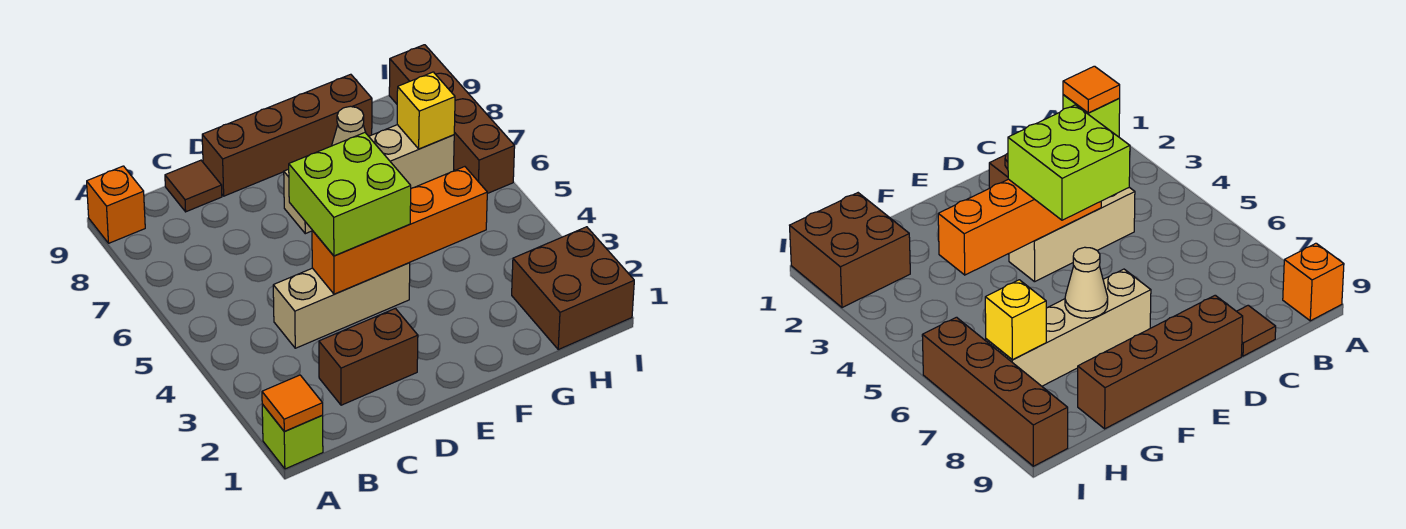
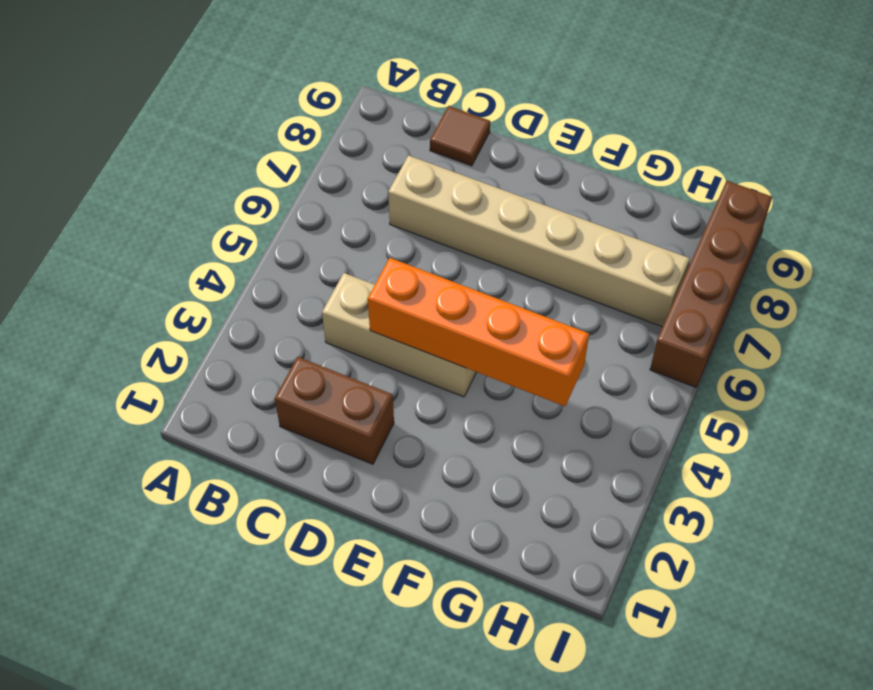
tan 1x6 brick [388,156,690,327] -> tan 1x4 brick [284,125,454,234]
none -> lime 1x1 brick [262,404,323,469]
none -> orange 1x1 brick [87,166,145,243]
none -> brown 1x4 brick [202,74,372,196]

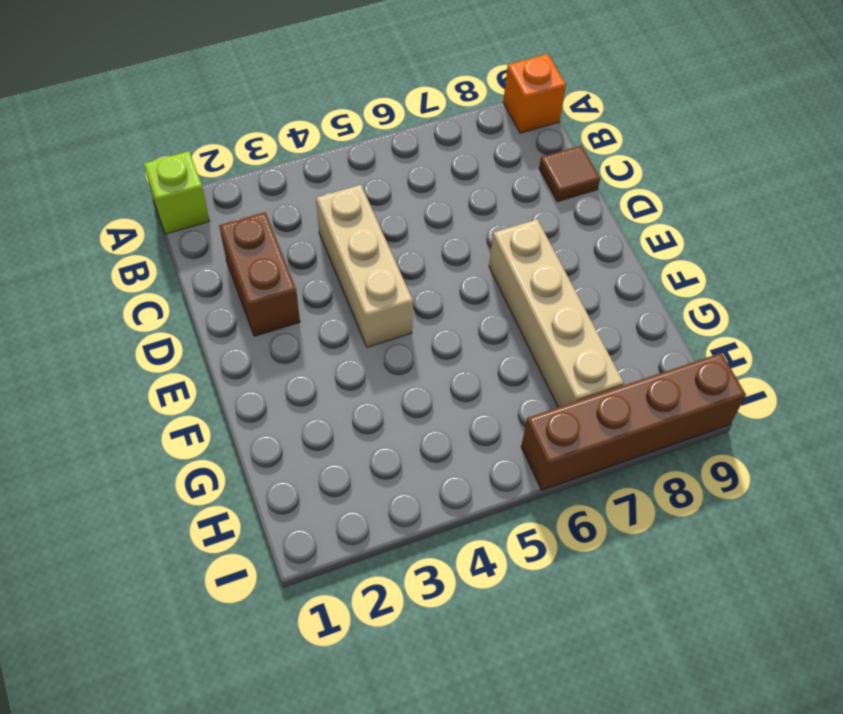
none -> brown 1x4 brick [202,74,372,196]
none -> brown 2x2 brick [512,227,634,349]
none -> orange 1x1 tile [262,375,323,431]

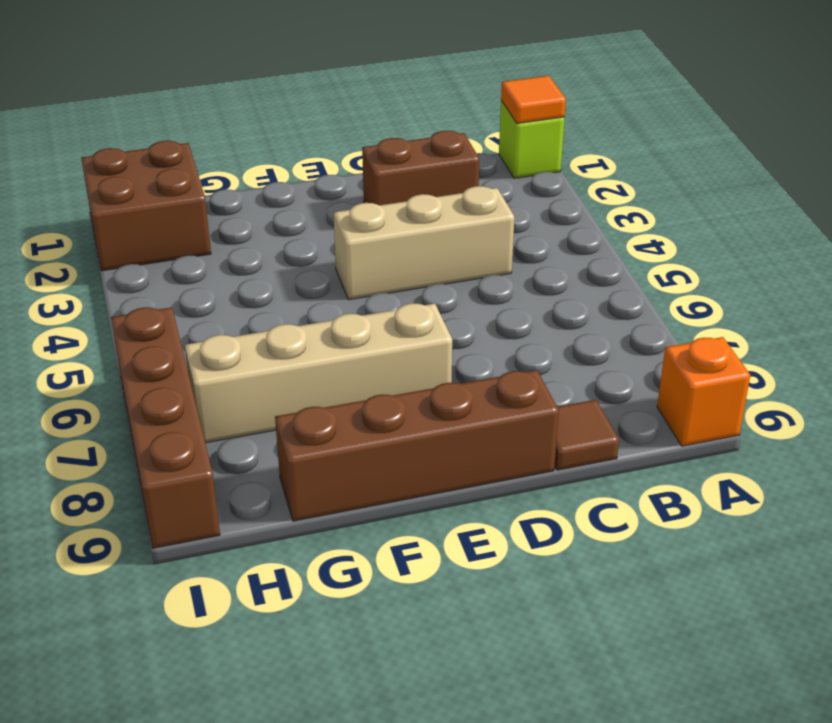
none -> orange 1x4 brick [312,167,487,294]
none -> tan 1x1 cone [332,106,366,146]
none -> yellow 1x1 brick [397,72,455,149]

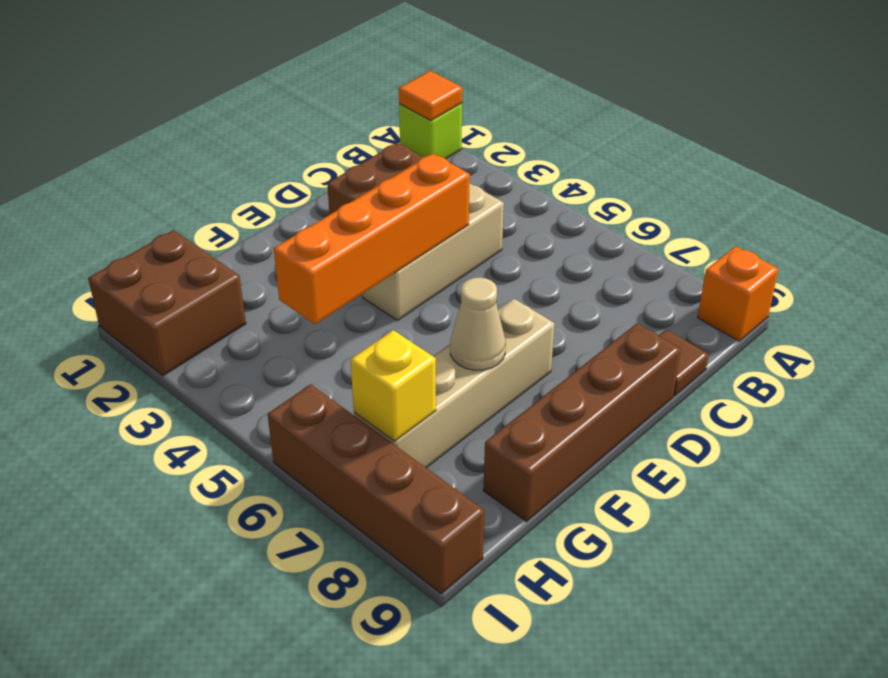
none -> lime 2x2 brick [289,133,411,256]

